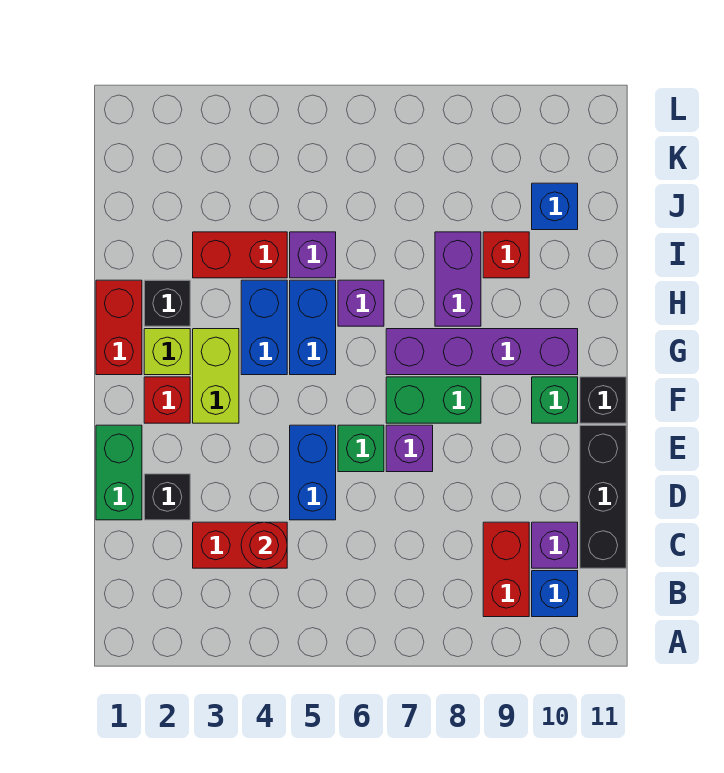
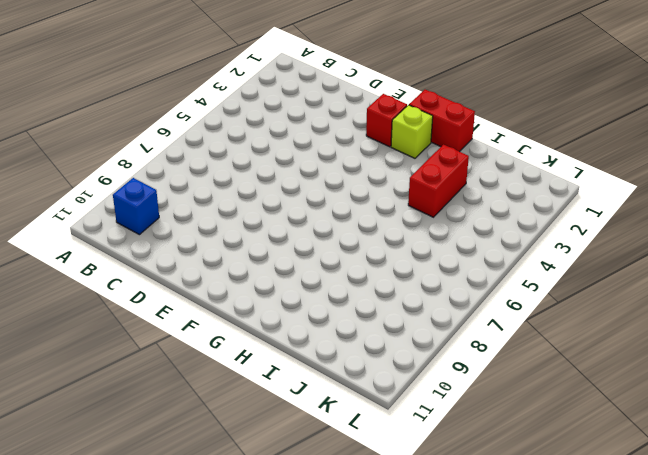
none -> red 1x2 brick [483,522,529,617]
none -> red 1x2 brick [193,522,287,568]
none -> purple 1x1 brick [532,522,578,568]

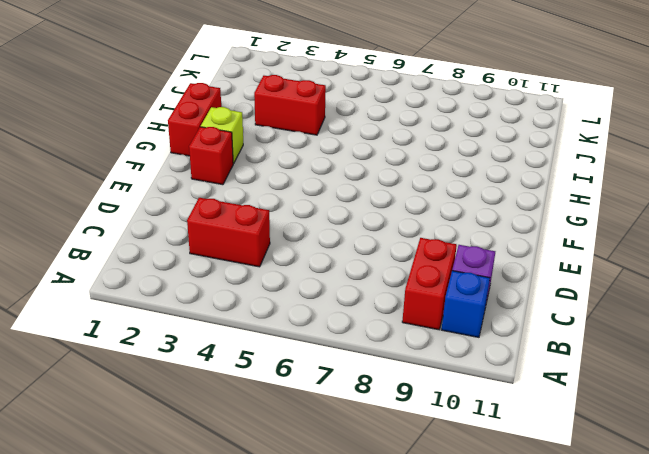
none -> black 1x3 brick [580,425,626,568]
none -> green 1x2 brick [96,425,142,520]
none -> black 1x1 brick [144,474,190,520]

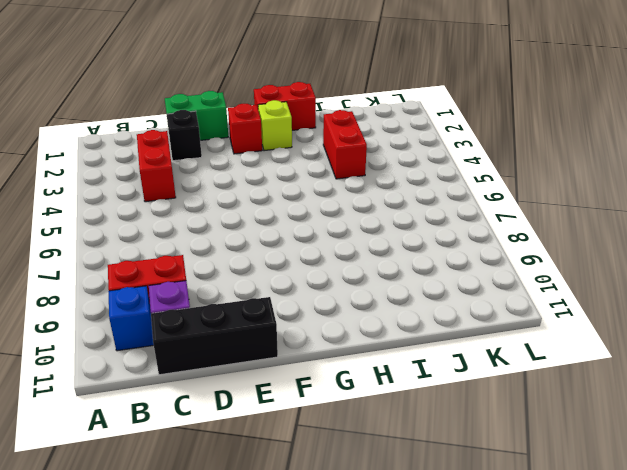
none -> blue 1x2 brick [290,425,336,520]
none -> green 1x1 brick [338,425,384,472]
none -> purple 1x1 brick [386,425,433,472]

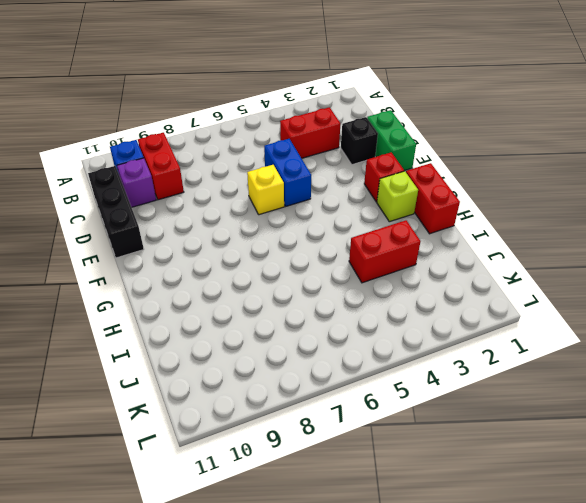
yellow 1x1 brick [247,165,284,215] -> green 1x1 brick [338,425,384,472]
none -> purple 1x1 brick [386,425,433,472]
none -> lime 1x2 brick [193,329,239,423]
none -> green 1x2 brick [386,377,481,423]

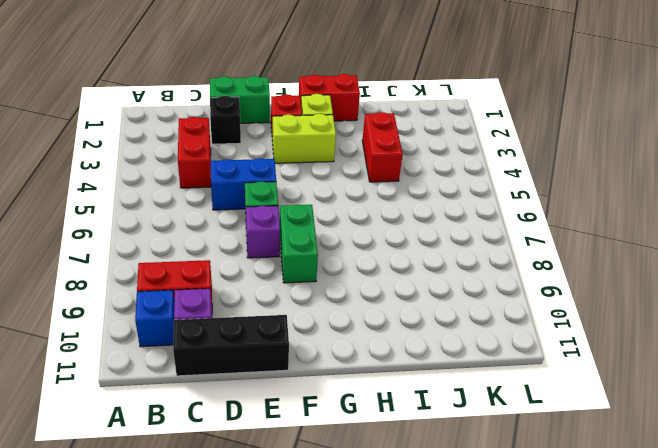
none -> green 1x1 brick [532,377,578,423]
none -> black 1x1 brick [580,377,626,423]
none -> blue 1x2 brick [241,280,287,375]

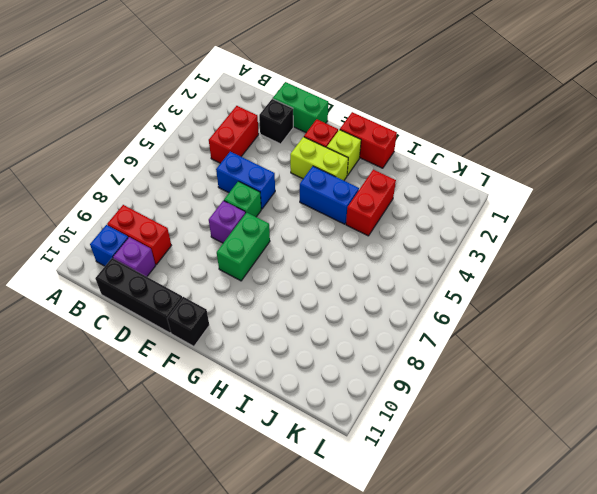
none -> green 1x1 brick [532,377,578,423]
none -> blue 1x2 brick [290,280,336,375]
none -> purple 1x4 brick [386,329,578,375]

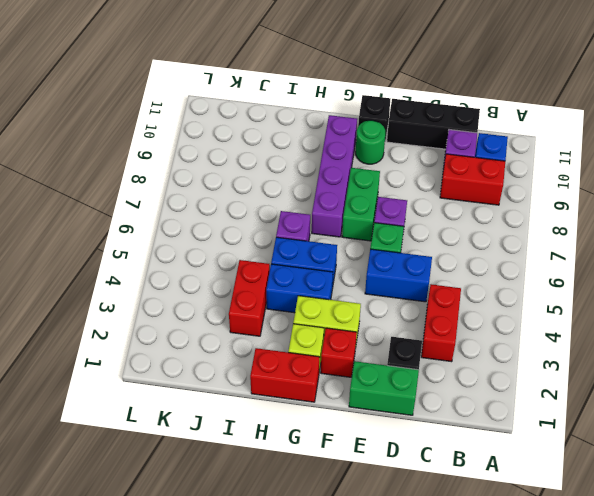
green 1x1 round brick [356,120,385,164] -> green 1x1 brick [532,377,578,423]
none -> black 1x1 brick [144,280,190,326]
none -> purple 1x2 brick [435,232,481,326]
none -> purple 1x1 brick [290,232,336,278]

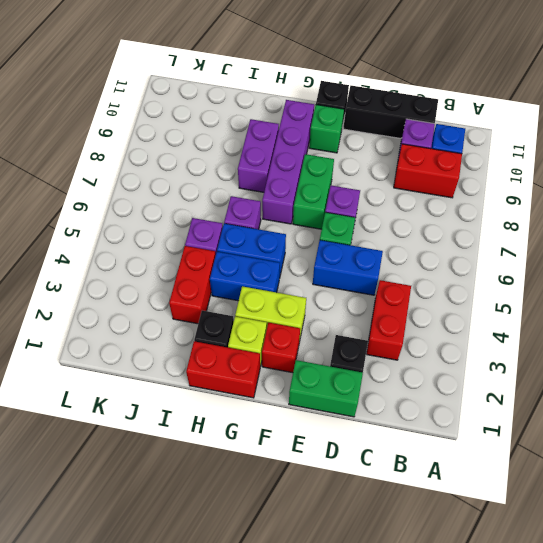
purple 1x2 brick [238,119,279,192] -> purple 1x2 brick turned to [435,232,481,326]
none -> red 1x1 brick [483,232,529,278]
none -> blue 1x1 brick [532,183,578,230]
none -> red 1x1 round brick [241,522,287,568]

